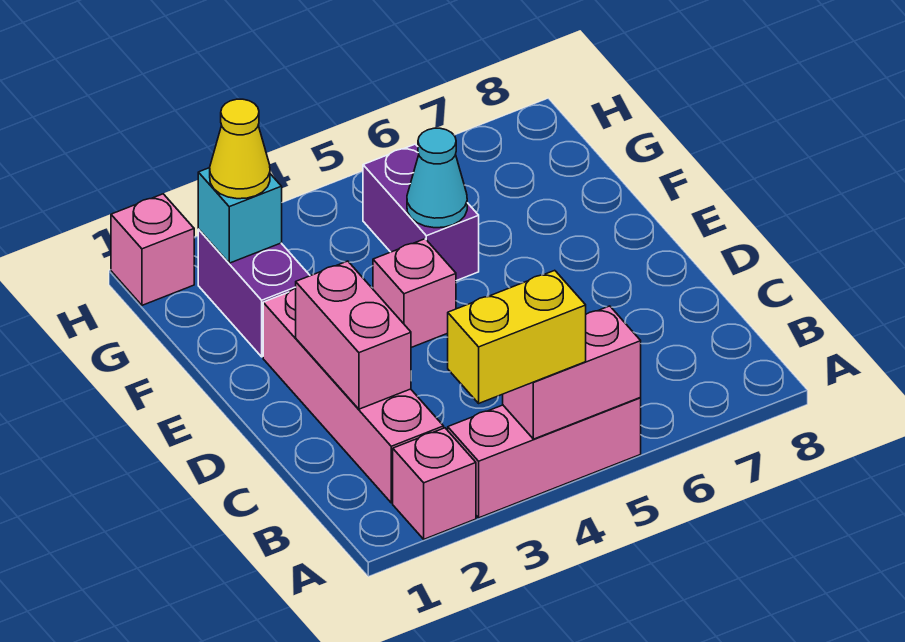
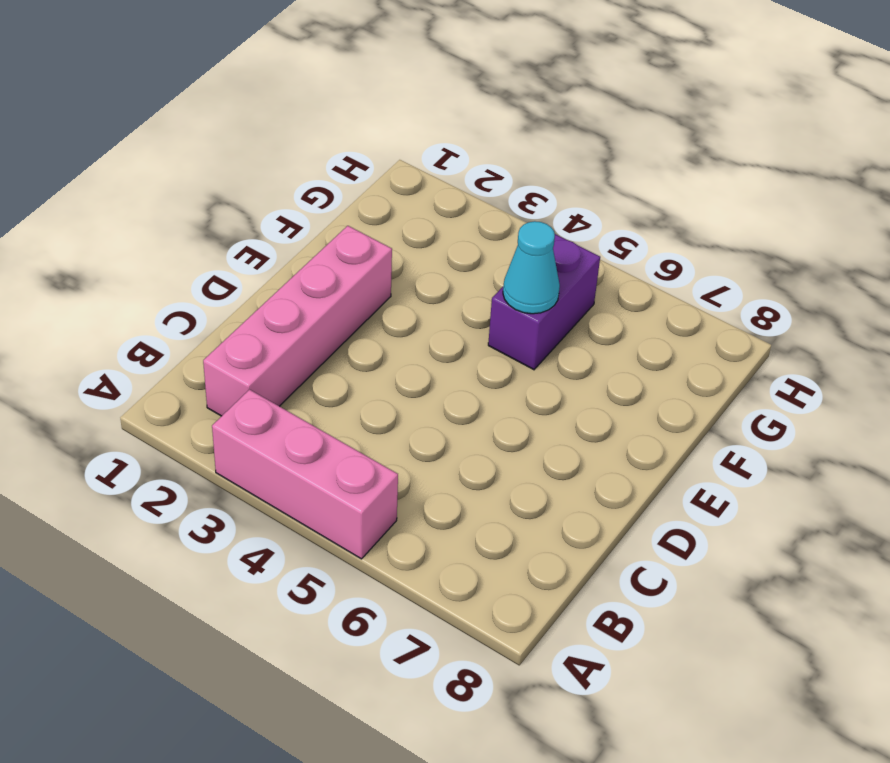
none -> pink 1x1 brick [393,428,476,539]
none -> pink 1x1 brick [373,239,456,348]
none -> purple 1x2 brick [198,229,310,357]

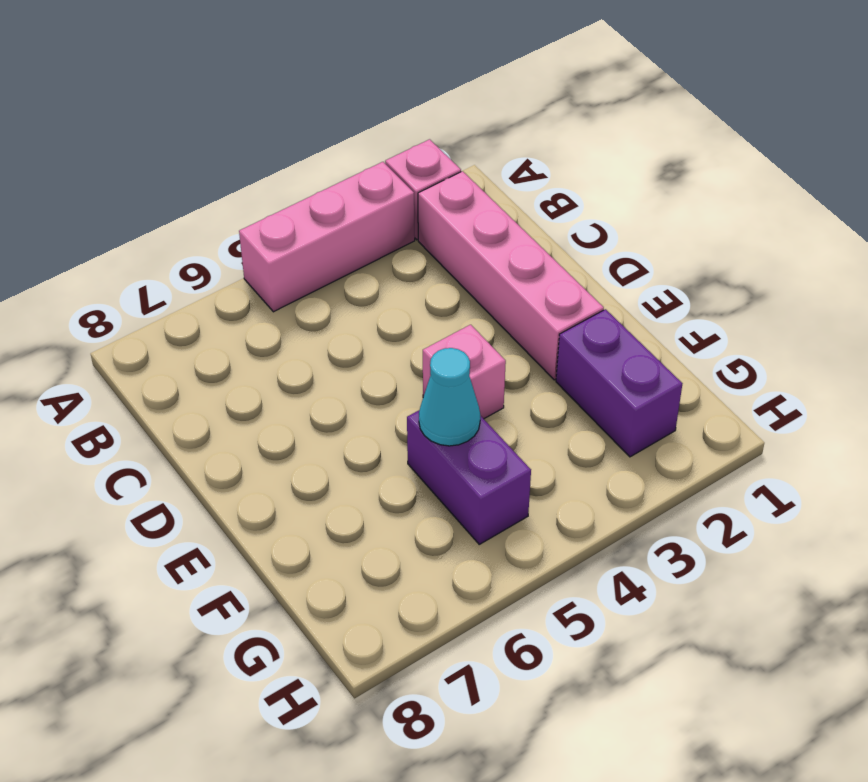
none -> pink 1x1 brick [111,194,194,305]
none -> pink 1x2 brick [503,306,641,439]
none -> pink 1x2 brick [296,261,411,409]

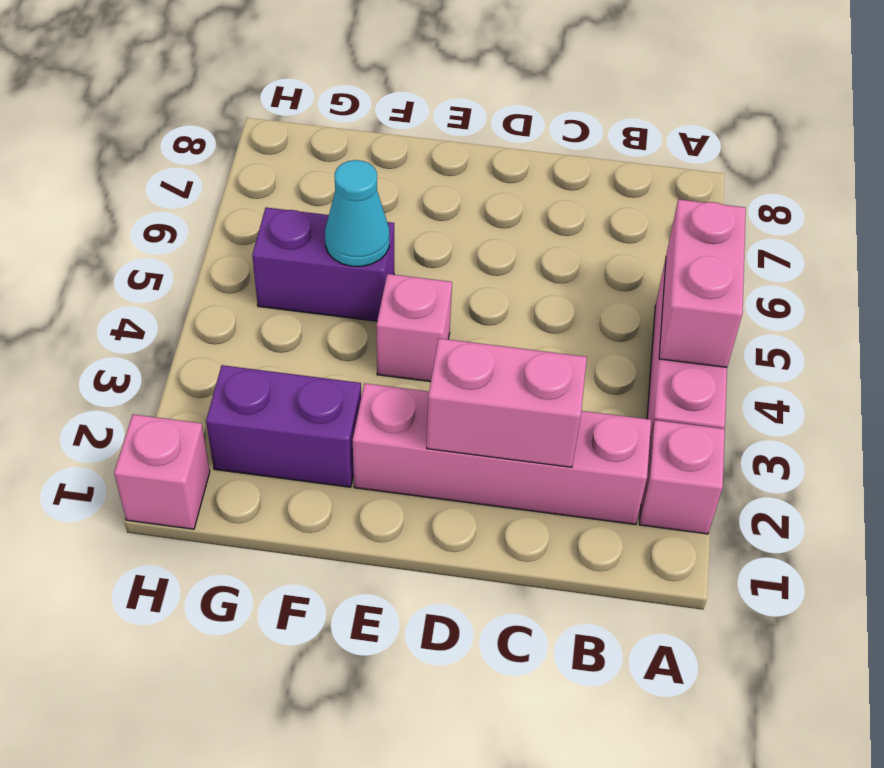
none -> cyan 1x1 brick [198,168,282,263]
none -> yellow 1x2 brick [448,270,586,403]
none -> yellow 1x1 cone [210,99,270,199]

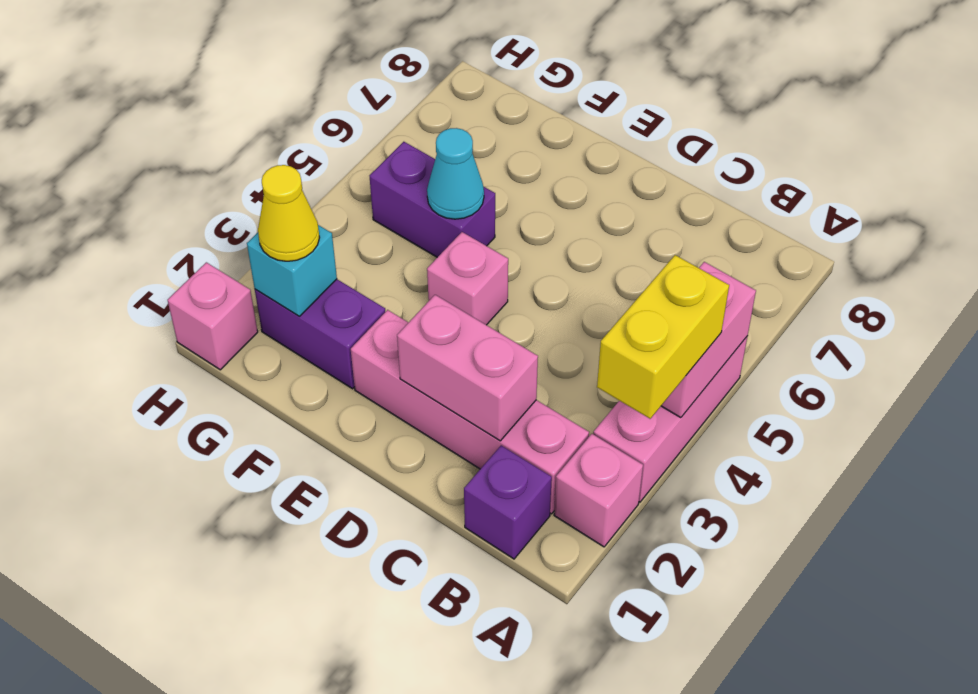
purple 1x1 brick [464,445,552,559] -> none

